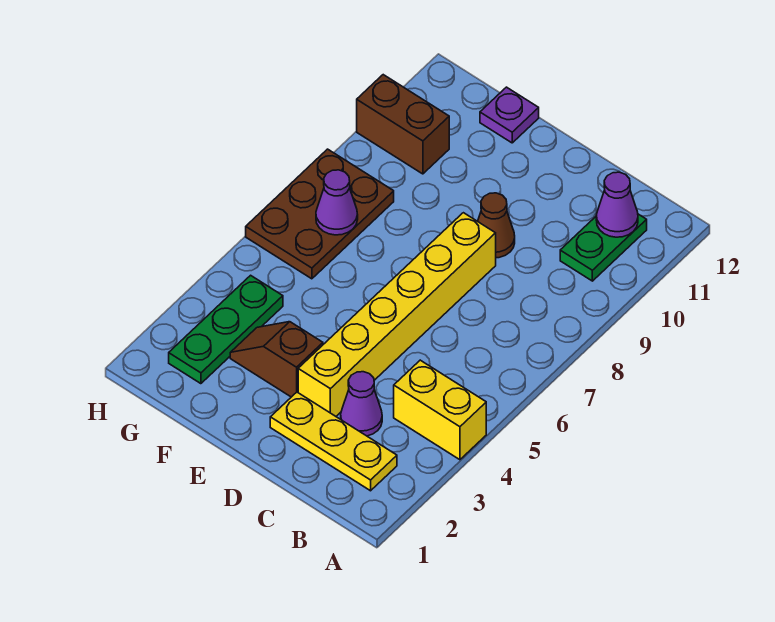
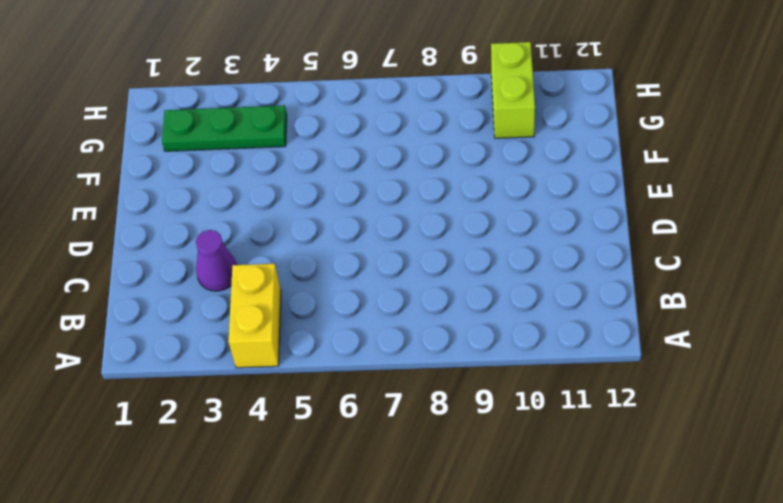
lime 1x2 brick [491,42,535,138] -> brown 1x2 brick [357,75,449,174]
none -> yellow 1x3 plate [270,392,397,491]
none -> green 1x2 plate [560,214,647,281]
none -> yellow 1x6 brick [298,213,496,416]

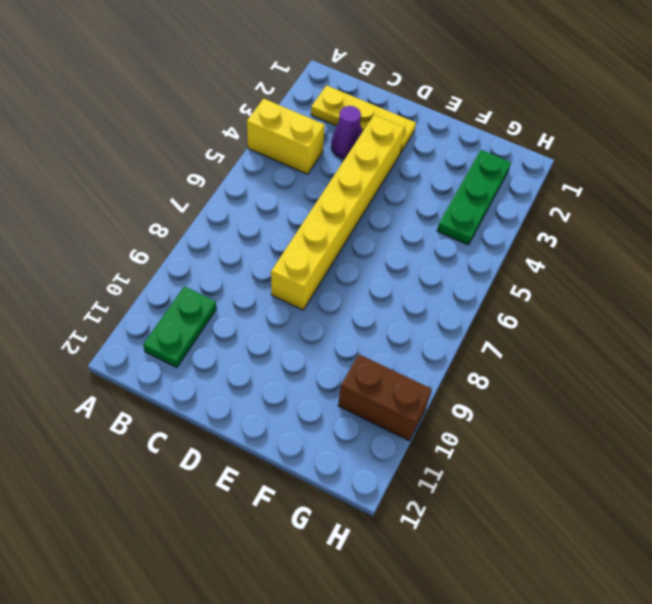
none -> brown 1x1 cone [478,193,515,258]
none -> brown 1x2 slope [230,322,323,397]
none -> purple 1x1 plate [480,87,539,143]

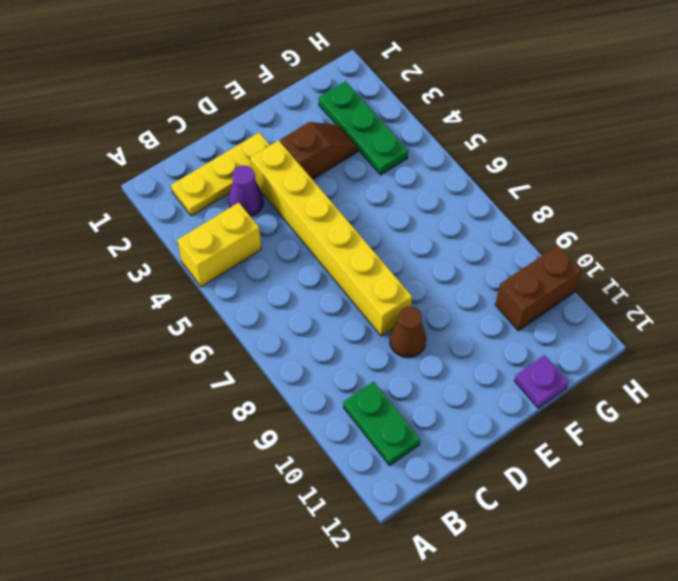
none -> brown 2x3 plate [246,149,394,279]
none -> purple 1x1 cone [596,172,638,237]
none -> purple 1x1 cone [316,170,358,235]

